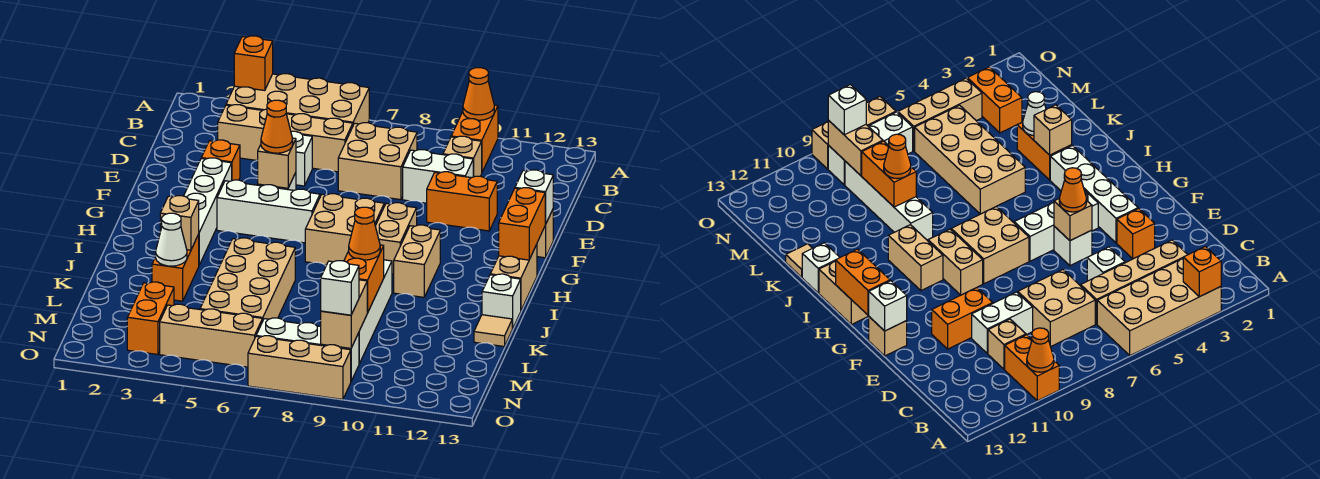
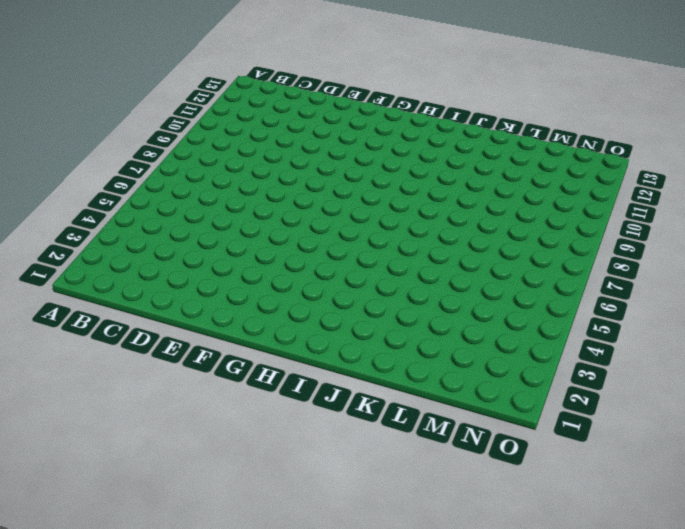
none -> tan 2x4 brick [226,74,369,125]
none -> orange 1x2 brick [451,105,498,172]
none -> tan 1x4 brick [218,105,353,172]
none -> tan 2x2 brick [338,123,417,200]

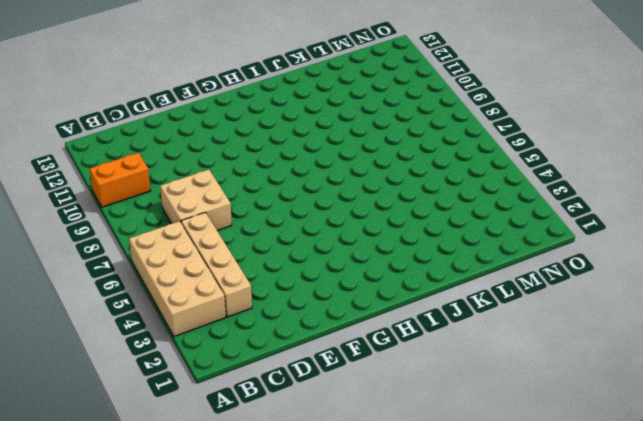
none -> tan 1x1 brick [443,136,482,177]
none -> white 1x1 brick [291,131,312,186]
none -> white 1x2 brick [403,150,473,203]
none -> orange 1x1 brick [201,140,240,181]

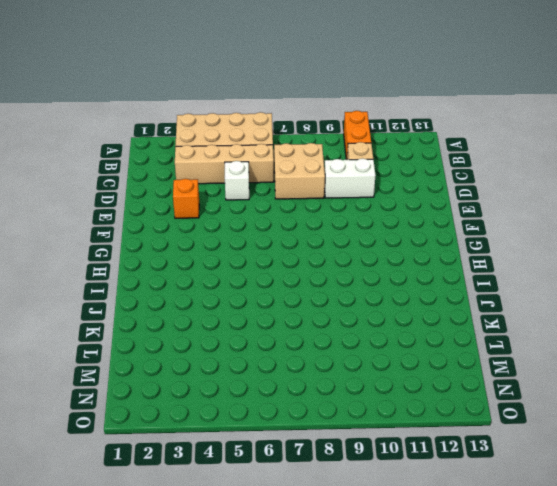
none -> orange 1x2 brick [427,172,497,231]
none -> white 1x4 brick [184,158,232,265]
none -> white 1x1 brick [1054,226,1092,266]
none -> tan 1x1 brick [537,210,553,258]

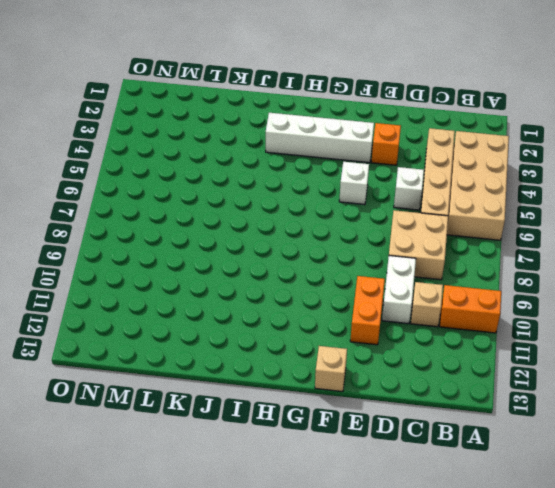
none -> white 1x3 brick [217,180,320,243]
none -> tan 2x2 brick [305,194,384,265]
none -> tan 1x2 brick [375,203,417,274]
none -> tan 1x2 brick [394,225,440,297]

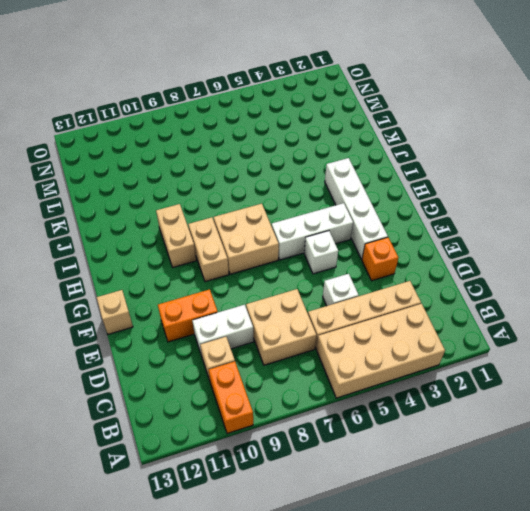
none -> tan 1x2 brick [490,244,537,310]
none -> orange 1x2 brick [152,235,199,301]
none -> tan 2x4 brick [200,238,295,322]
none -> white 1x4 brick [359,260,392,364]

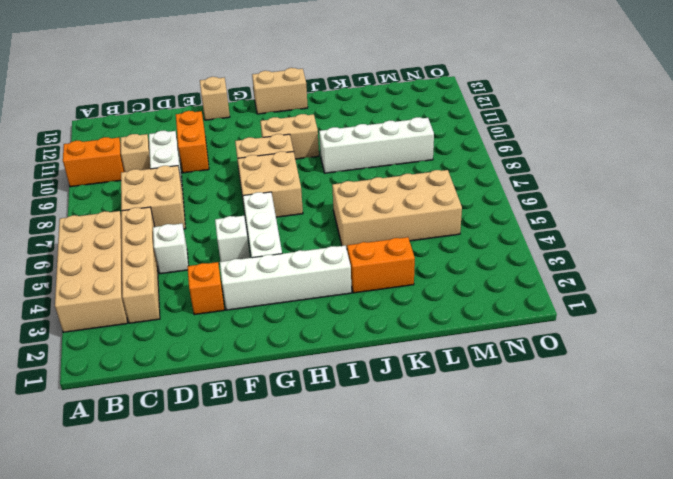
none -> white 1x1 brick [482,274,521,328]
none -> tan 1x1 tile [474,315,513,346]
none -> orange 1x2 brick [127,282,174,354]
none -> tan 1x3 brick [160,304,262,367]

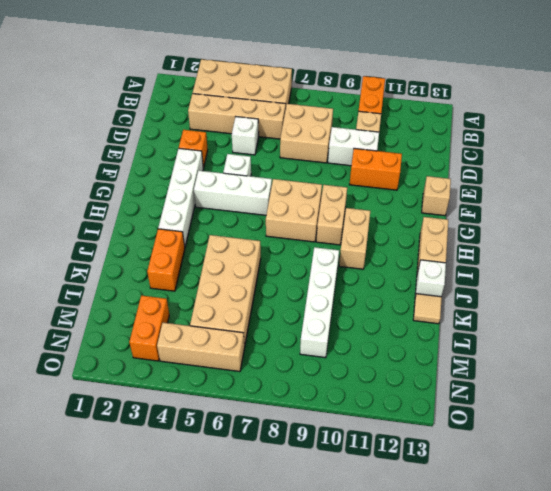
none -> white 1x3 brick [256,318,359,381]
none -> tan 1x3 brick [248,336,351,399]
none -> orange 1x1 brick [234,36,273,91]
none -> orange 1x1 cone [463,68,494,120]

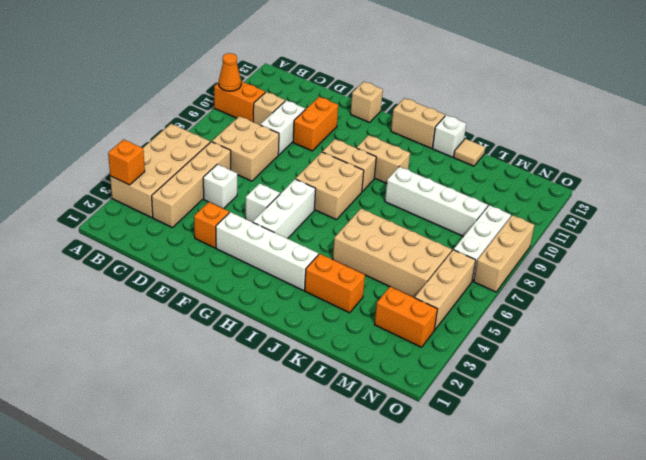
none -> tan 1x1 brick [258,138,296,188]
none -> white 1x1 brick [515,170,553,224]
none -> orange 1x2 brick [499,188,546,260]
none -> tan 1x1 brick [160,196,199,250]

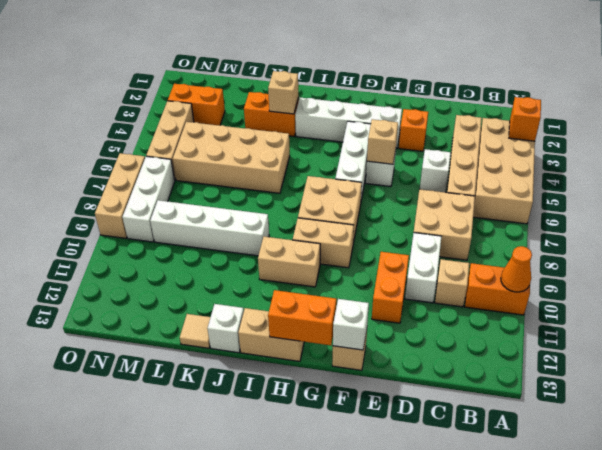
none -> white 1x1 cone [156,213,187,266]
none -> orange 1x2 brick [344,245,384,313]
none -> tan 1x2 brick [321,280,367,348]
none -> orange 1x1 cone [261,100,293,153]

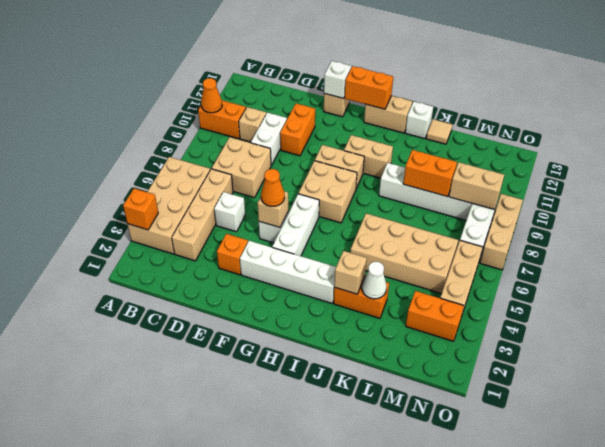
none -> orange 1x1 cone [349,207,380,260]
none -> white 1x1 brick [321,261,359,315]

